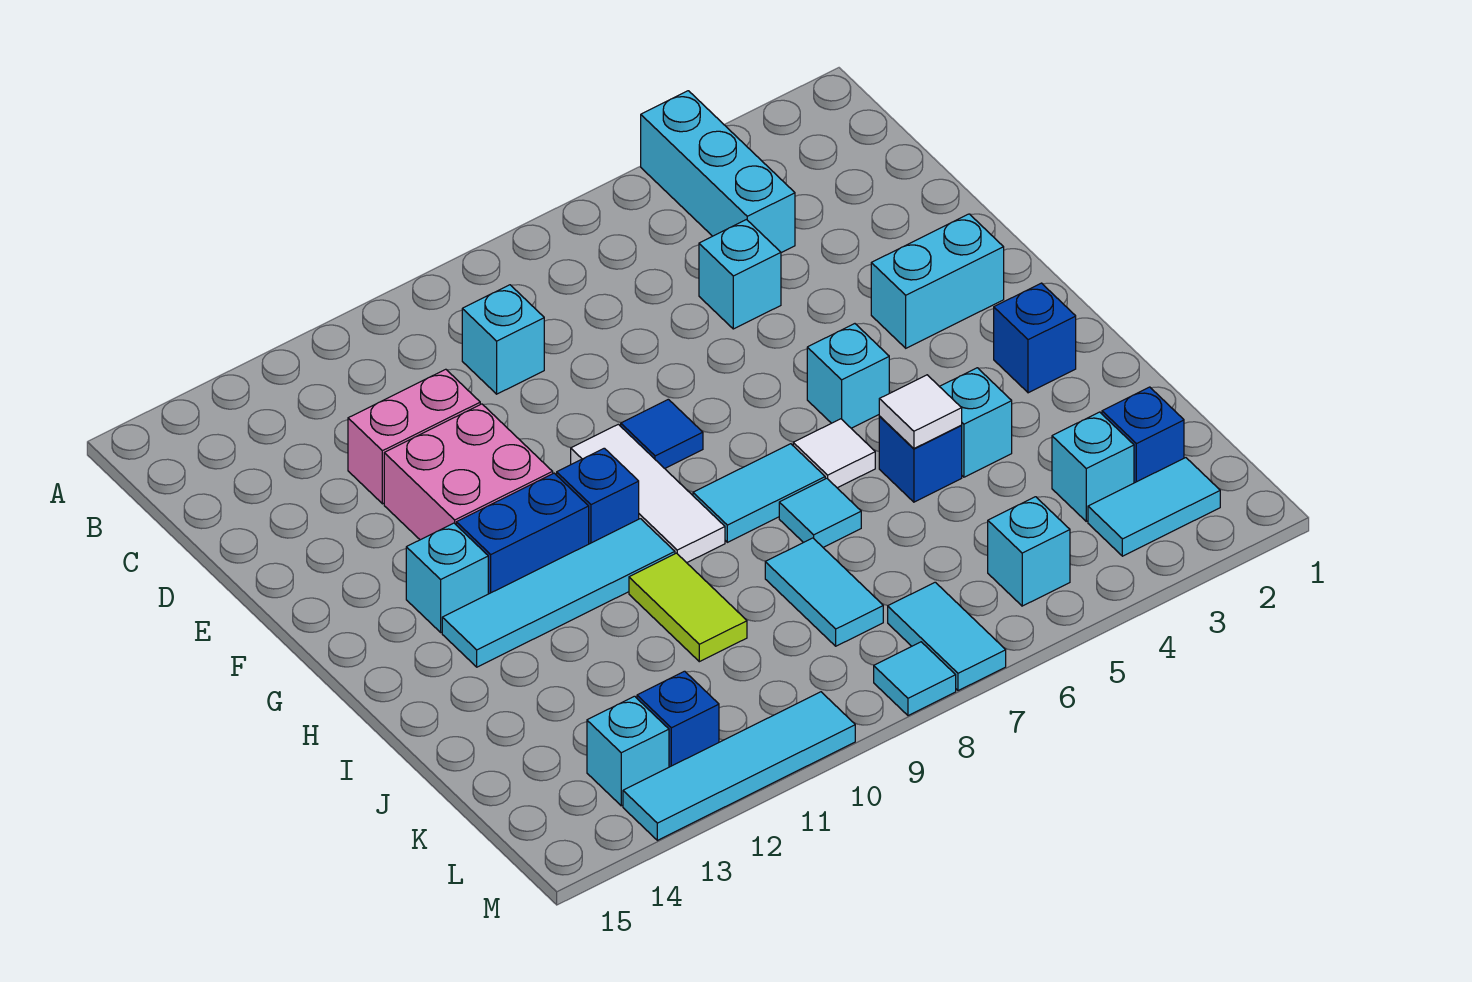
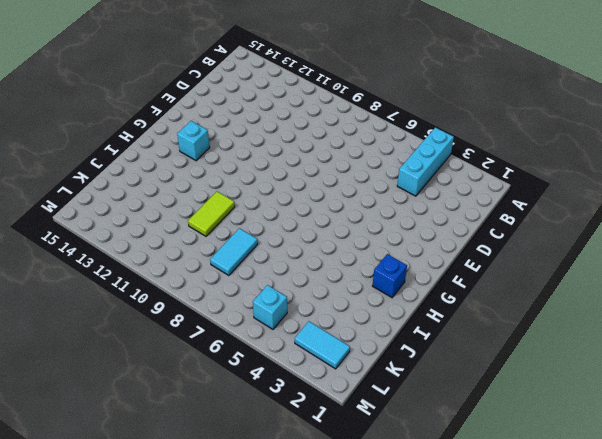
none -> cyan 1x1 brick [462,285,544,394]
none -> cyan 1x1 brick [699,220,781,329]
none -> pink 1x2 brick [348,369,480,504]
none -> pink 2x2 brick [384,404,553,540]

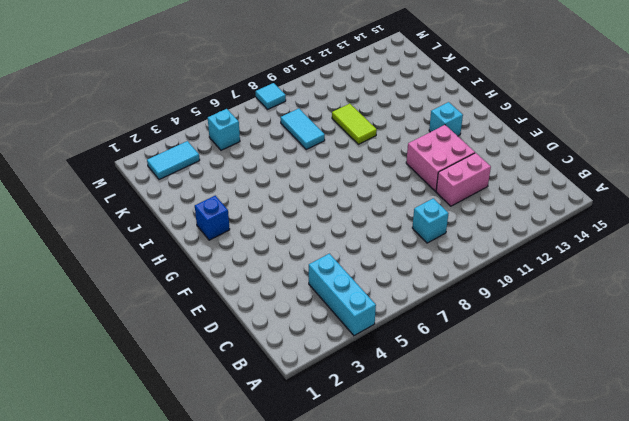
none -> cyan 1x1 brick [699,220,781,329]
none -> cyan 1x2 brick [871,214,1004,348]
none -> blue 1x1 tile [621,399,703,468]
none -> white 1x3 tile [571,424,725,563]

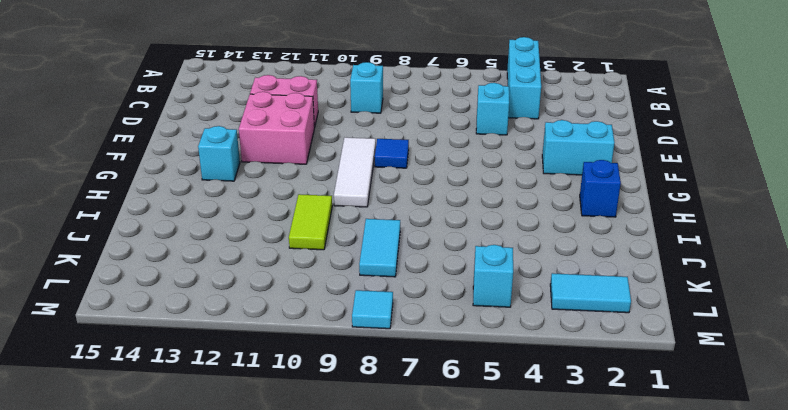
none -> cyan 1x1 brick [807,324,889,428]
none -> blue 1x1 brick [557,448,639,544]
none -> blue 1x2 brick [456,473,589,594]
none -> white 1x1 tile [793,419,875,488]

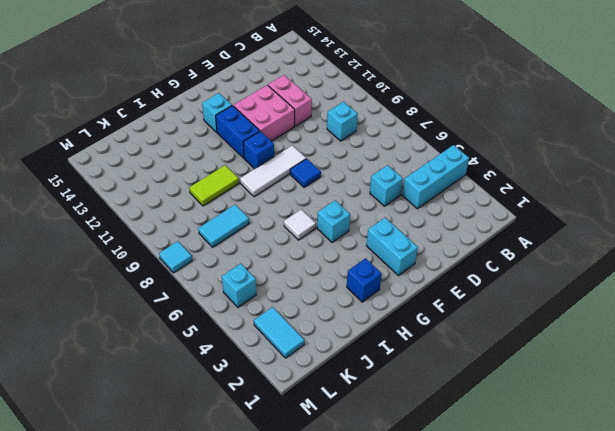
none -> cyan 1x2 tile [693,444,825,542]
none -> cyan 1x4 tile [442,519,675,667]
none -> cyan 1x1 brick [939,368,1012,477]
none -> blue 1x1 brick [879,417,962,502]

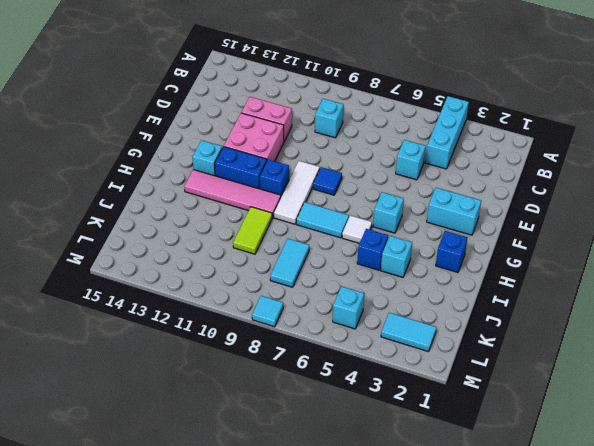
pink 1x4 tile [184,169,281,217] -> cyan 1x4 tile [442,519,675,667]
none -> cyan 1x1 tile [779,478,861,547]
none -> blue 1x1 brick [1102,387,1184,483]
none -> cyan 1x1 brick [1052,412,1134,521]
none -> cyan 1x2 tile [888,582,1006,691]

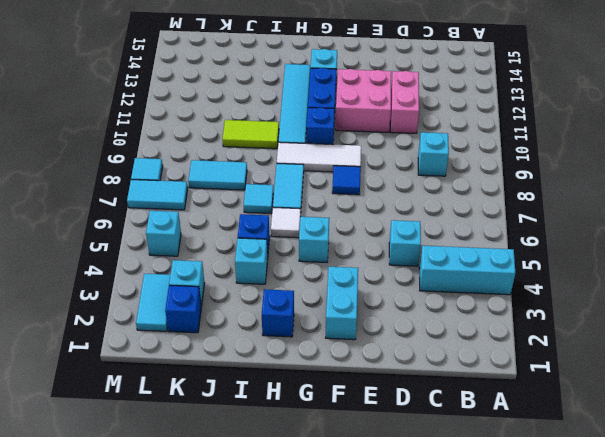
none -> blue 1x1 brick [637,671,719,767]
none -> cyan 1x1 brick [587,696,669,806]
none -> cyan 1x4 tile [623,692,855,840]
none -> white 1x1 tile [879,375,962,448]

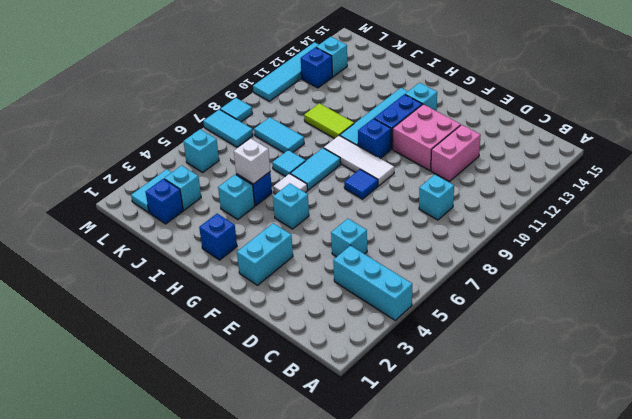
white 1x1 brick [234,138,270,184] -> white 1x1 tile [879,375,962,448]

